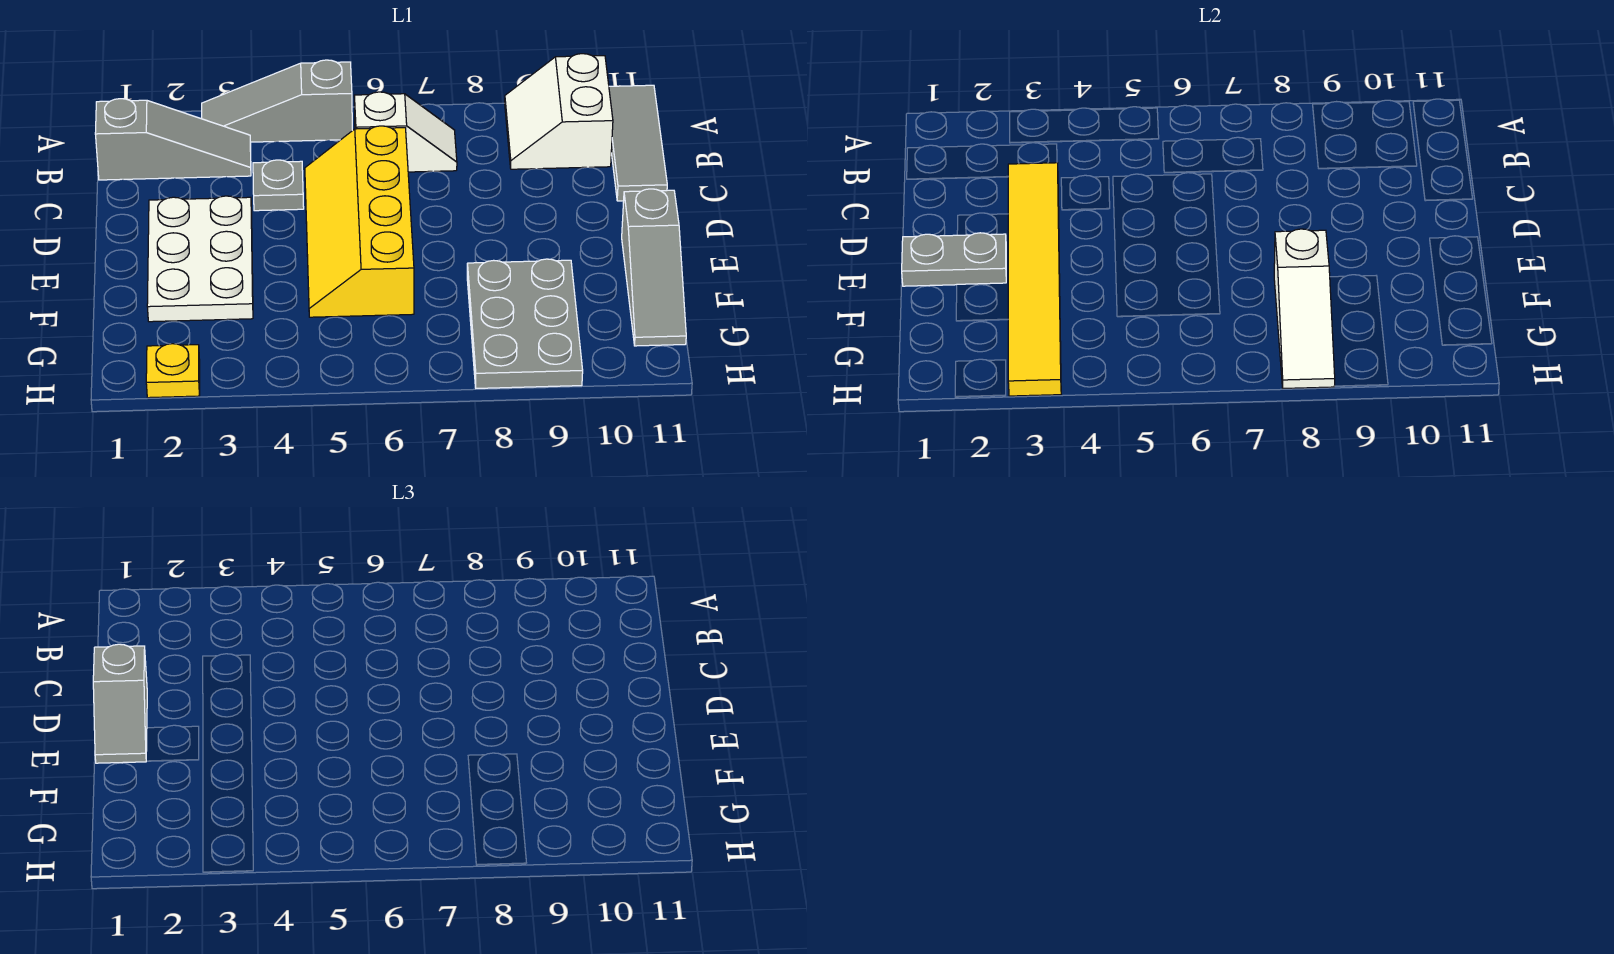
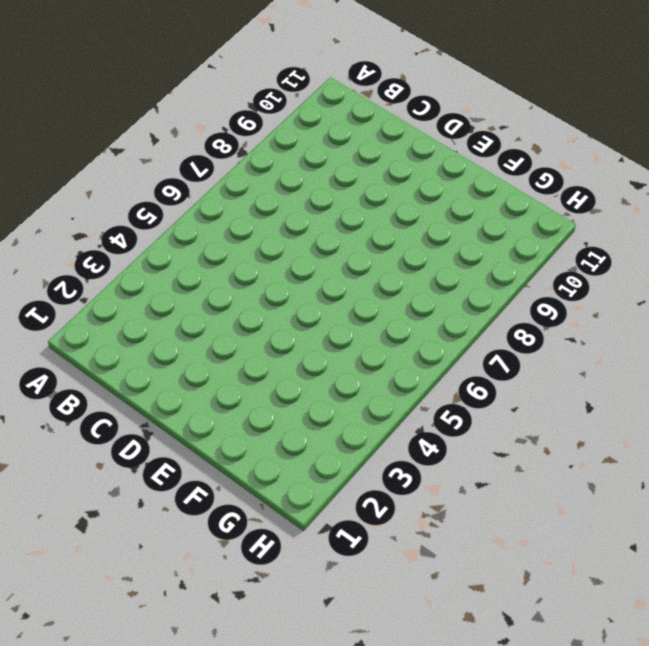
none -> grey 1x3 slope [202,60,352,142]
none -> white 2x2 slope [505,54,613,169]
none -> grey 1x3 tile [609,85,667,201]

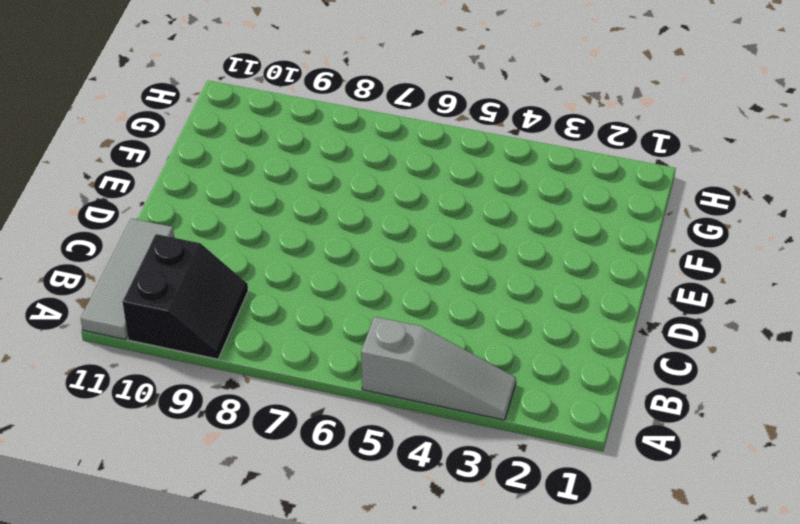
black 2x2 slope [123,234,248,359] -> white 2x2 slope [505,54,613,169]
none -> grey 1x3 slope [95,99,251,180]
none -> white 1x2 slope [354,92,457,172]
none -> grey 1x1 plate [253,160,304,211]

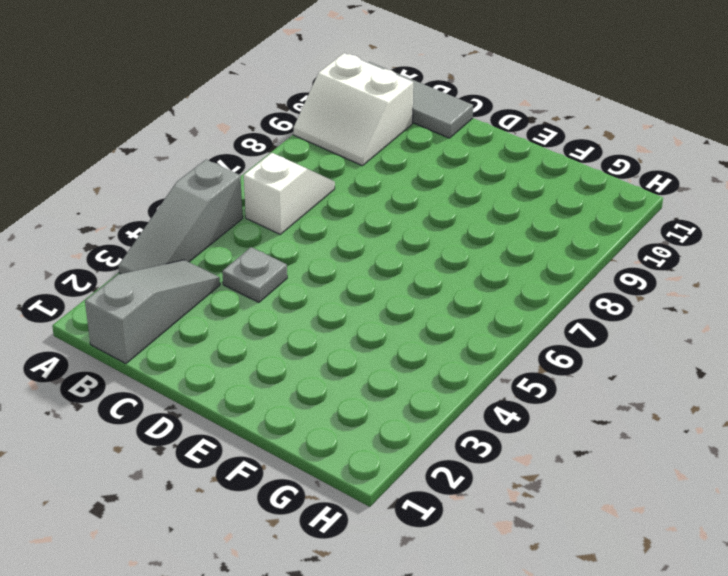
none -> yellow 2x4 slope [305,126,414,317]
none -> white 2x3 plate [147,196,253,322]
none -> grey 1x3 slope [622,189,686,346]

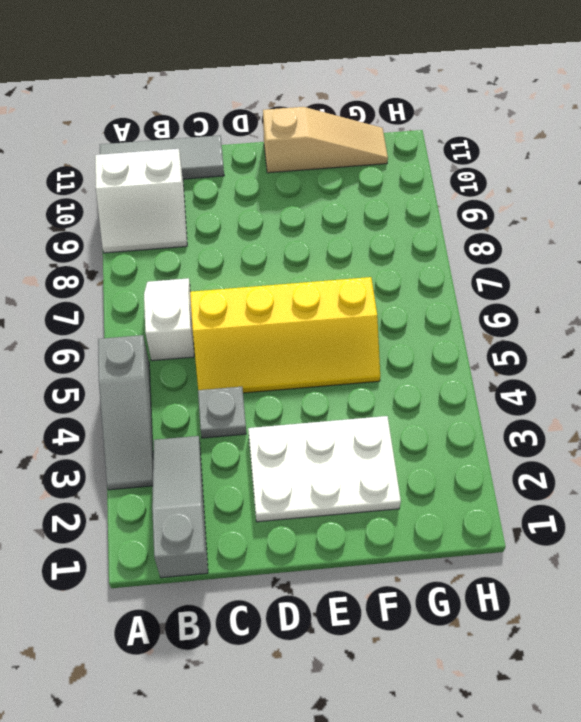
tan 1x3 slope [263,107,388,173] -> grey 1x3 slope [622,189,686,346]
none -> grey 2x3 plate [467,259,583,388]
none -> yellow 1x1 plate [146,344,200,398]
none -> yellow 1x6 tile [1008,163,1061,396]

